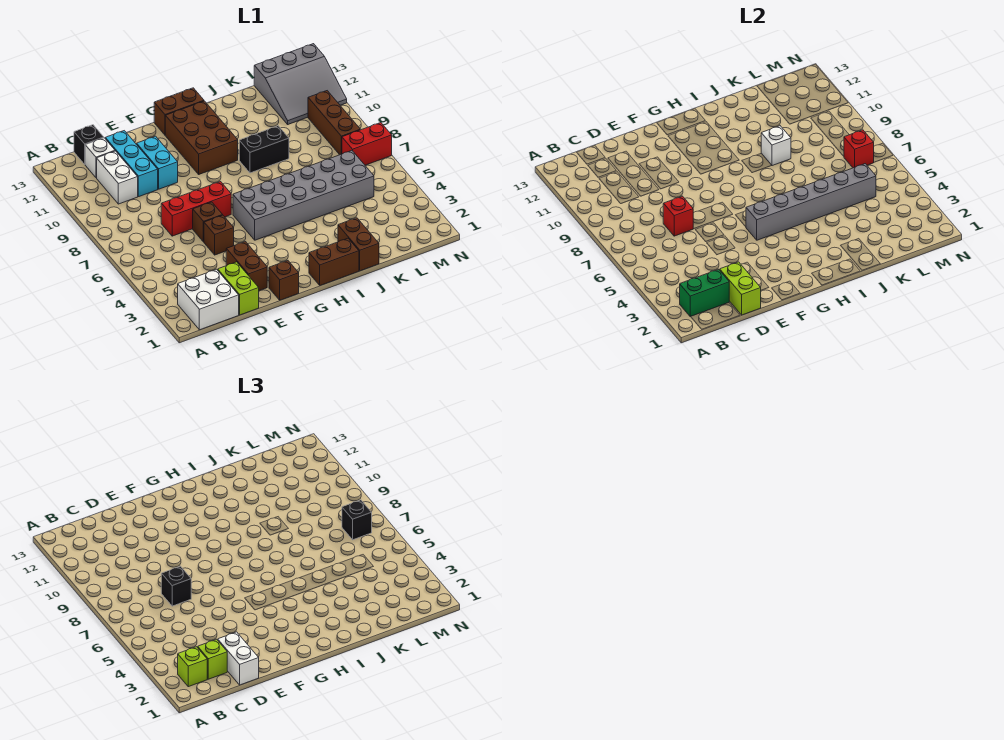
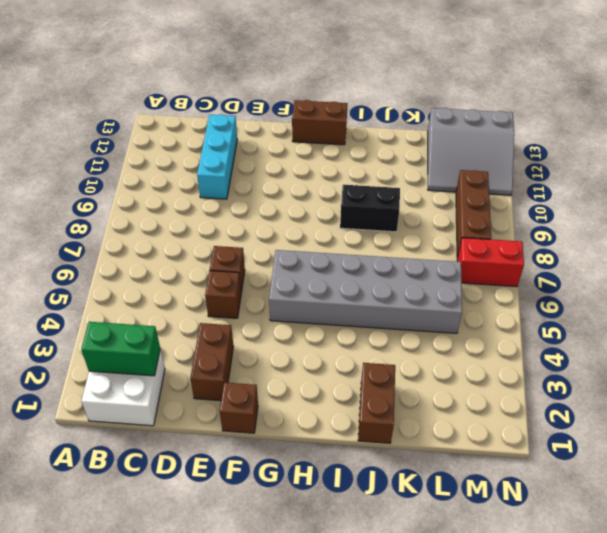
none -> white 1x2 brick [97,151,138,204]
none -> white 1x1 brick [85,138,115,178]
none -> black 1x1 brick [74,125,104,164]
none -> lime 1x2 brick [218,262,259,315]

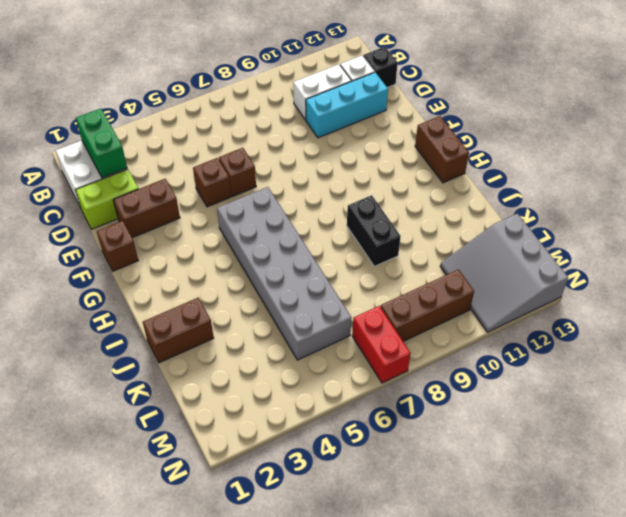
none -> red 1x3 brick [161,182,231,236]
none -> cyan 1x2 brick [137,136,178,189]
none -> brown 2x3 brick [165,101,238,174]
none -> brown 1x2 brick [309,238,359,285]

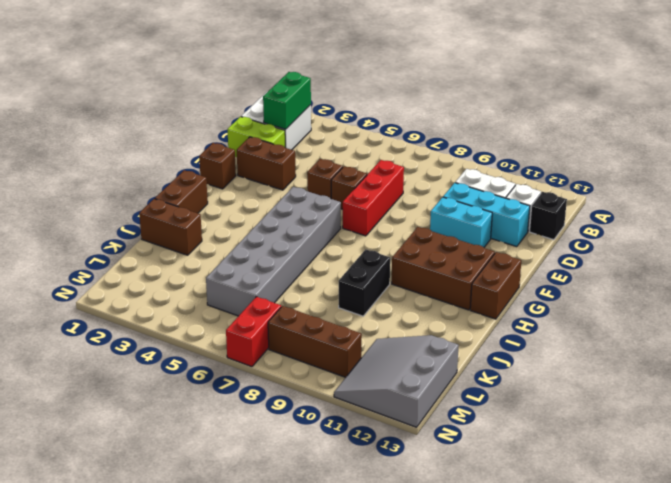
none -> lime 1x2 brick [720,262,761,315]
none -> red 1x1 brick [663,196,693,236]
none -> grey 1x6 brick [746,164,876,240]
none -> white 1x1 brick [761,126,791,166]

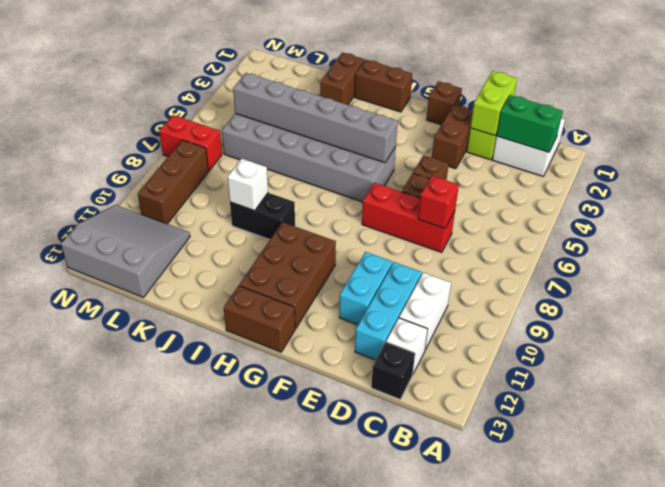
none -> red 1x1 brick [844,130,874,168]
none -> lime 1x1 brick [178,647,207,687]
none -> lime 1x1 brick [198,639,227,679]
none -> white 1x2 brick [218,632,259,685]

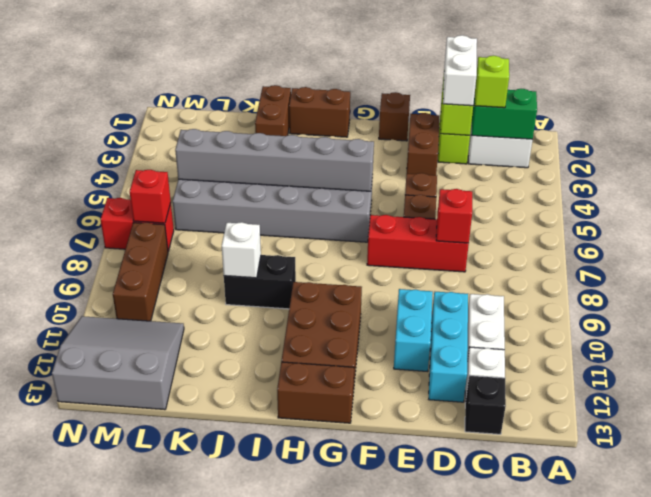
none -> lime 1x1 brick [178,647,207,687]
none -> black 1x1 brick [161,566,191,606]
none -> black 1x1 brick [342,500,372,540]

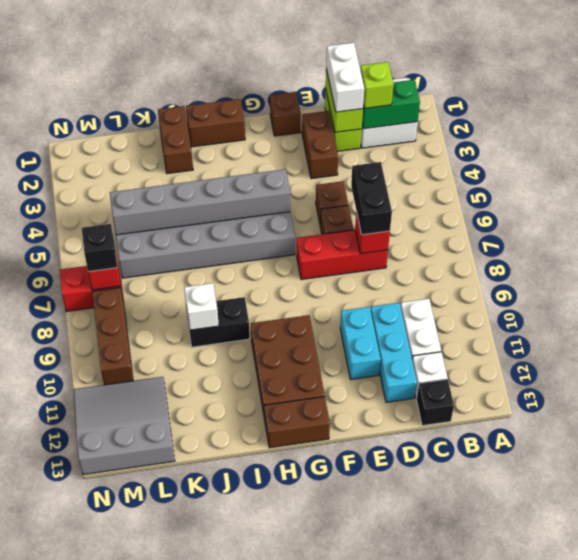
black 1x2 brick [351,162,392,235] -> black 1x1 brick [161,566,191,606]
none -> lime 1x1 brick [178,647,207,687]

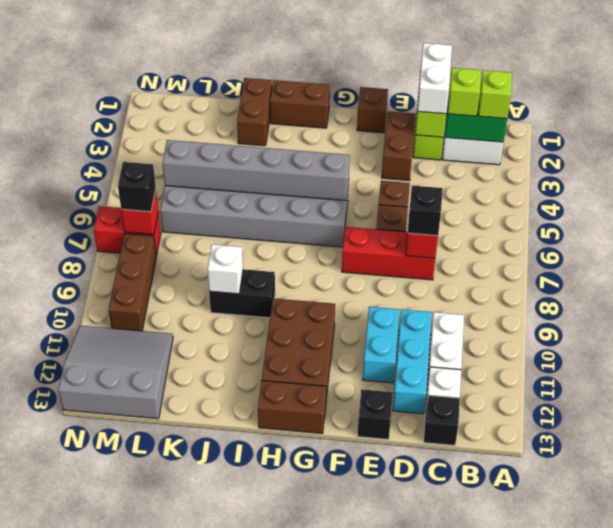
black 1x1 brick [357,389,393,440] -> none

